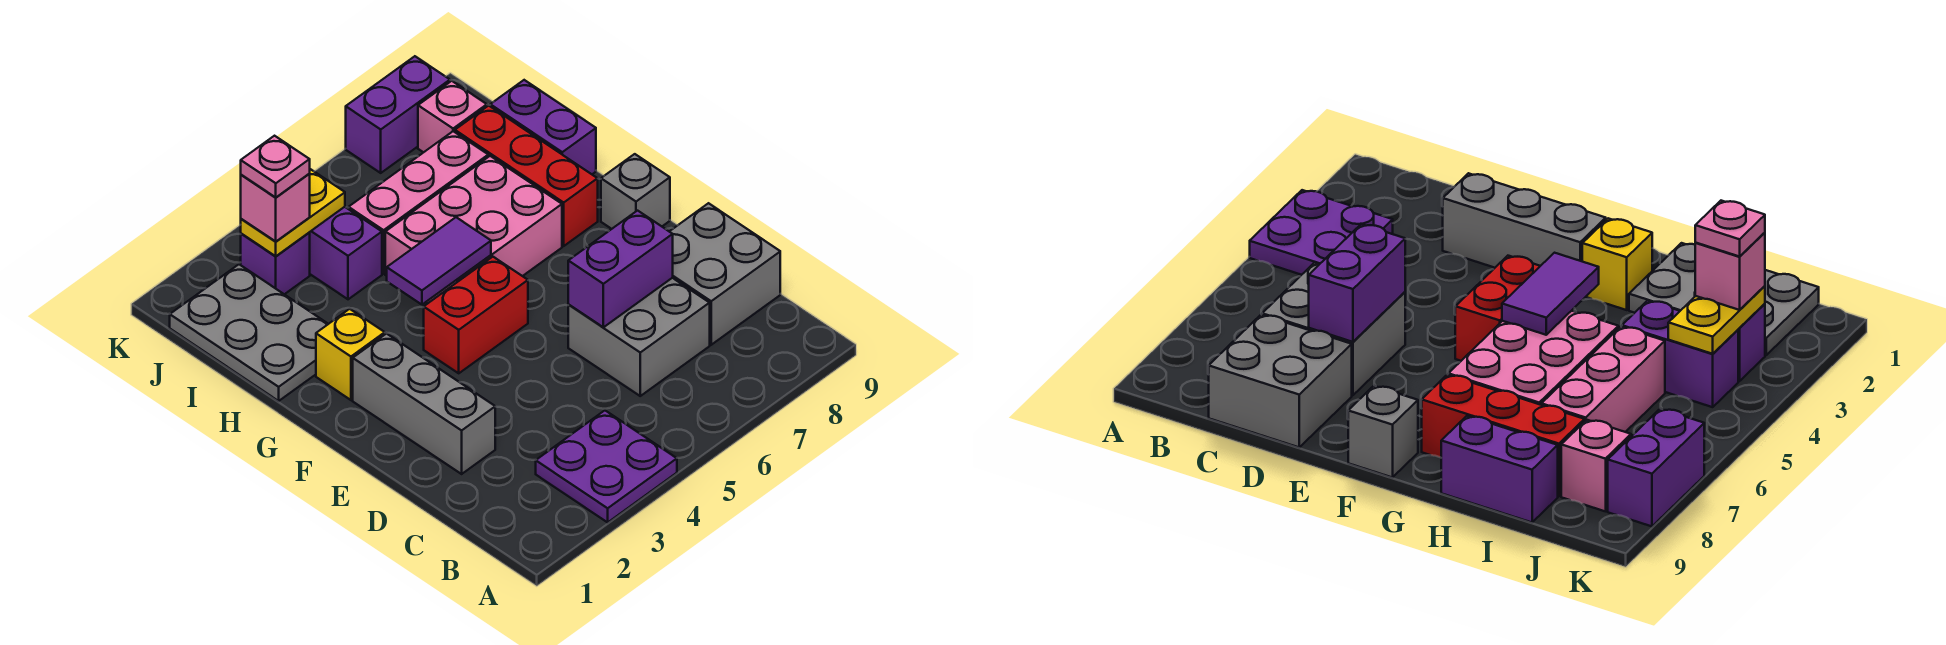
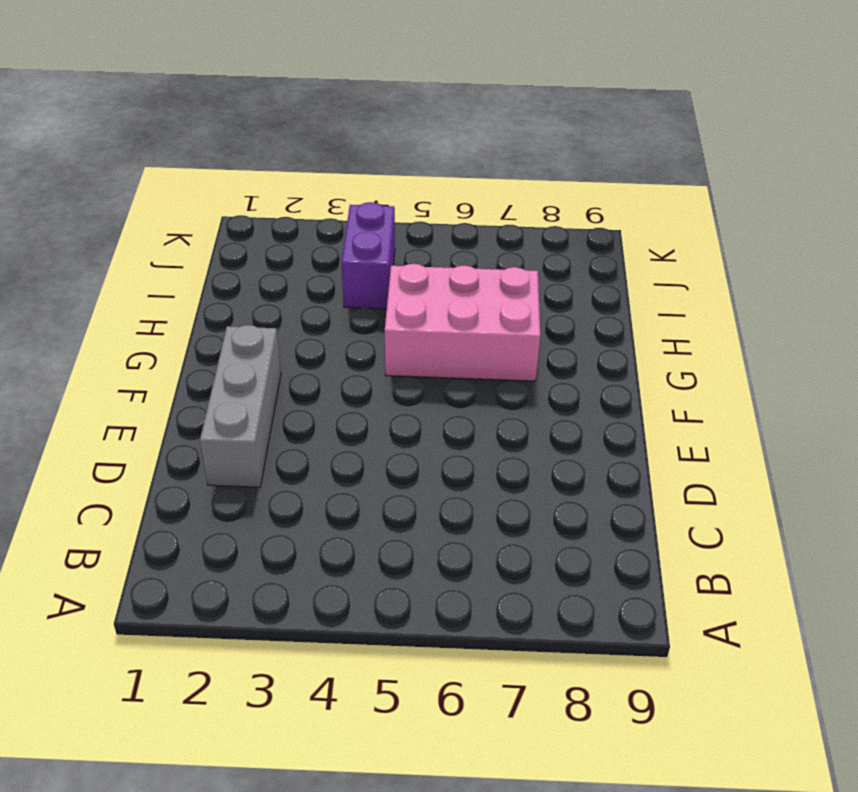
none -> purple 2x2 plate [536,411,677,522]
none -> grey 2x2 brick [568,278,710,396]
none -> grey 2x2 brick [669,203,780,345]

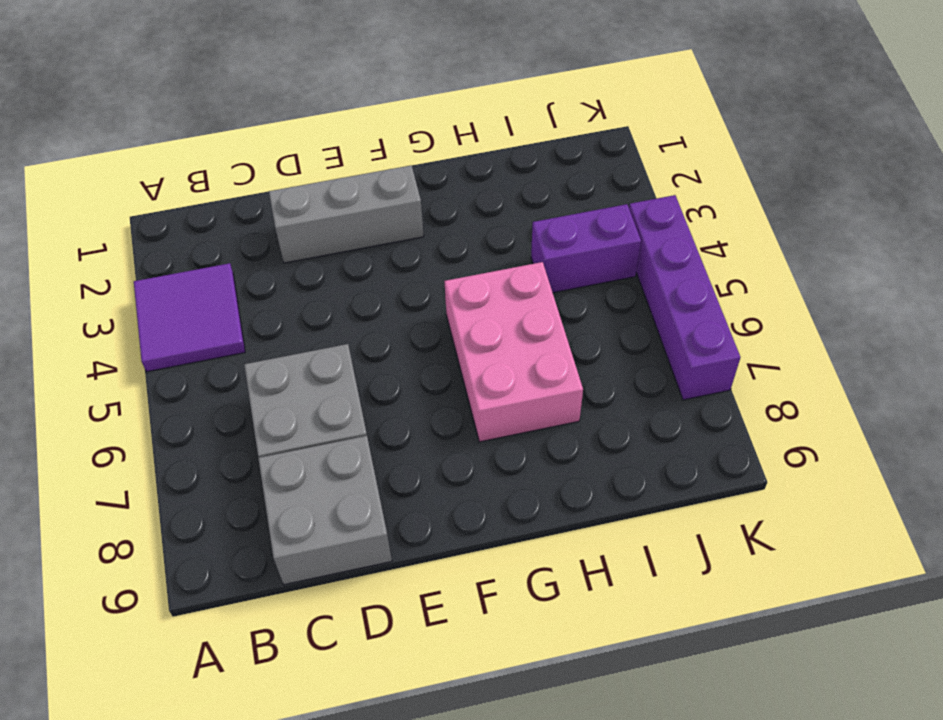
purple 2x2 tile [134,263,245,372] -> purple 2x2 plate [536,411,677,522]
purple 1x4 brick [629,195,740,400] -> purple 1x2 brick [346,56,450,173]
none -> red 1x2 brick [424,257,528,373]
none -> grey 1x1 brick [601,154,670,229]
none -> yellow 1x1 brick [316,309,385,400]

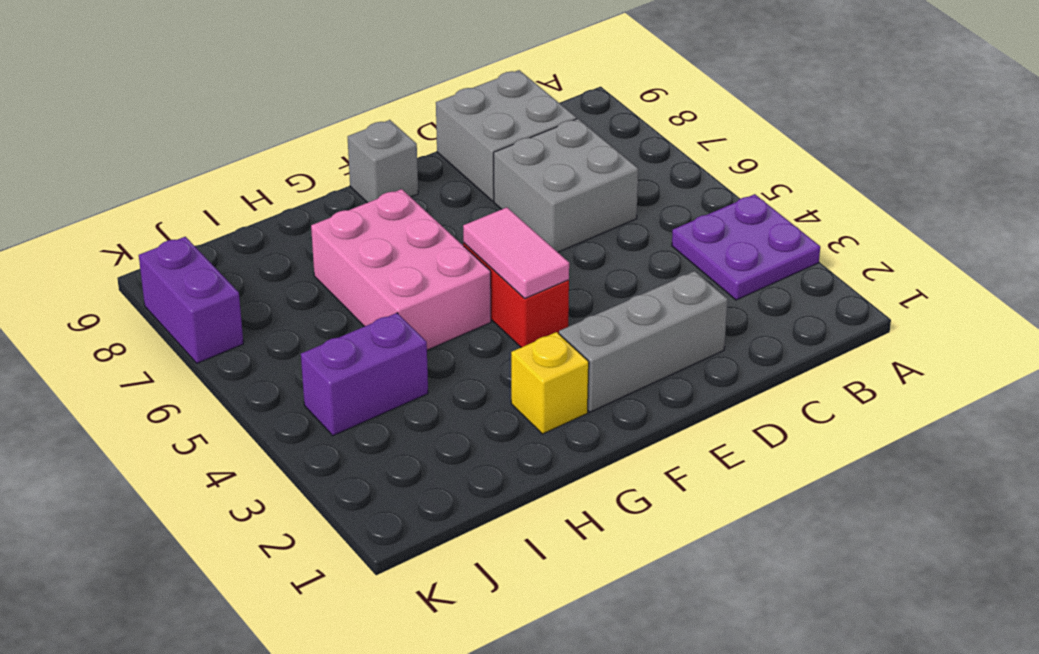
pink 1x2 tile [463,207,569,298] -> none
none -> red 1x3 brick [455,106,598,246]
none -> grey 2x3 plate [170,264,328,401]
none -> purple 1x2 brick [490,80,596,174]

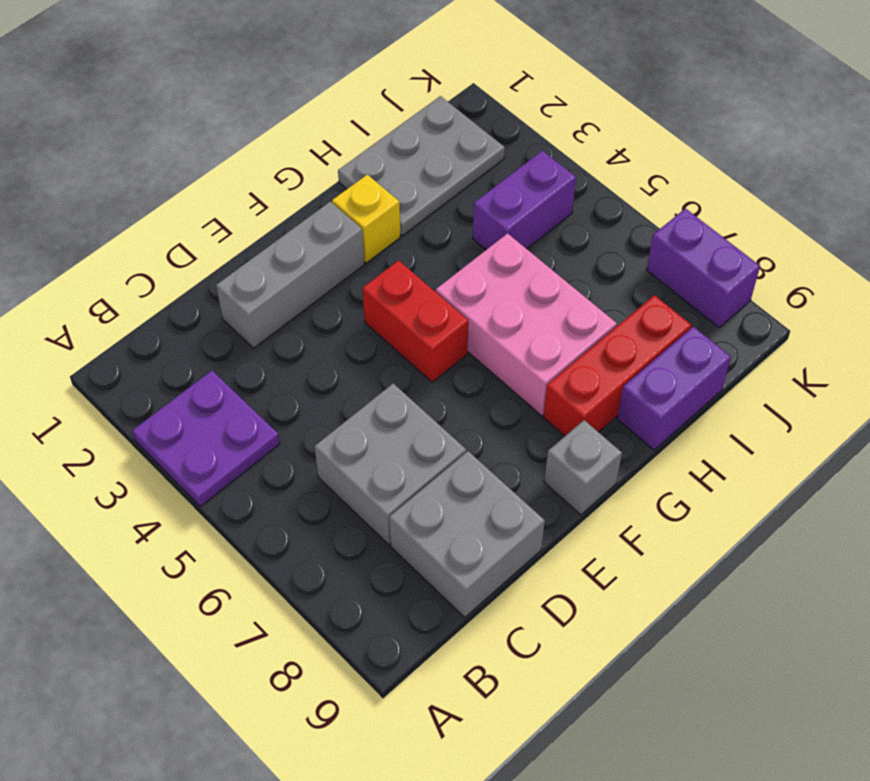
none -> pink 1x3 brick [349,131,488,274]
none -> purple 1x1 brick [241,233,310,294]
none -> pink 1x1 brick [418,81,487,152]

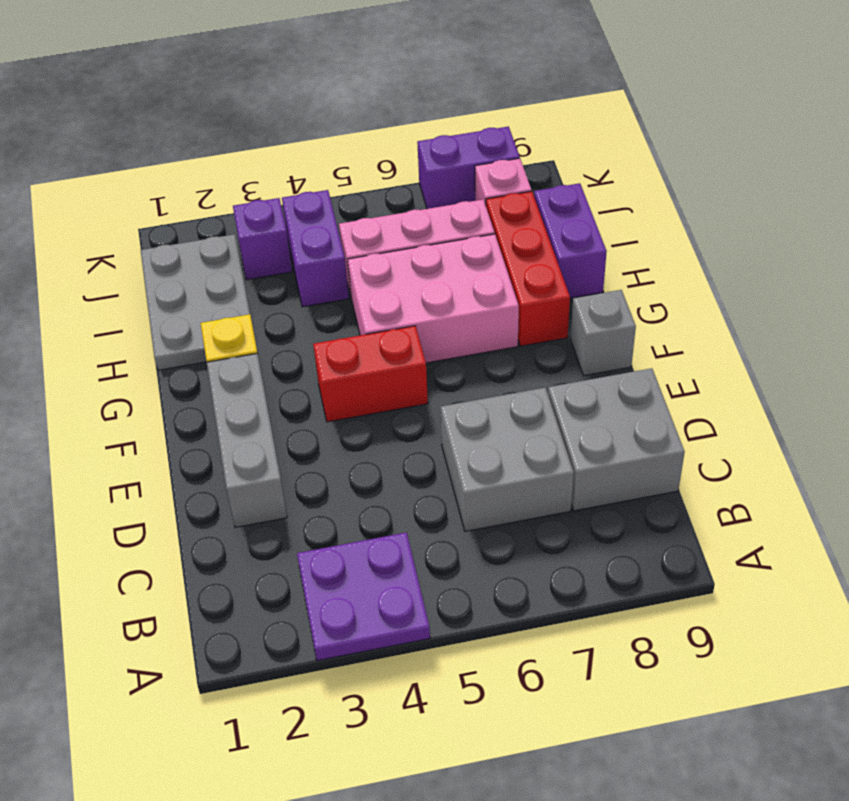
none -> purple 1x2 brick [568,211,673,327]
none -> purple 1x2 tile [387,217,491,305]
none -> yellow 1x2 plate [241,169,345,256]

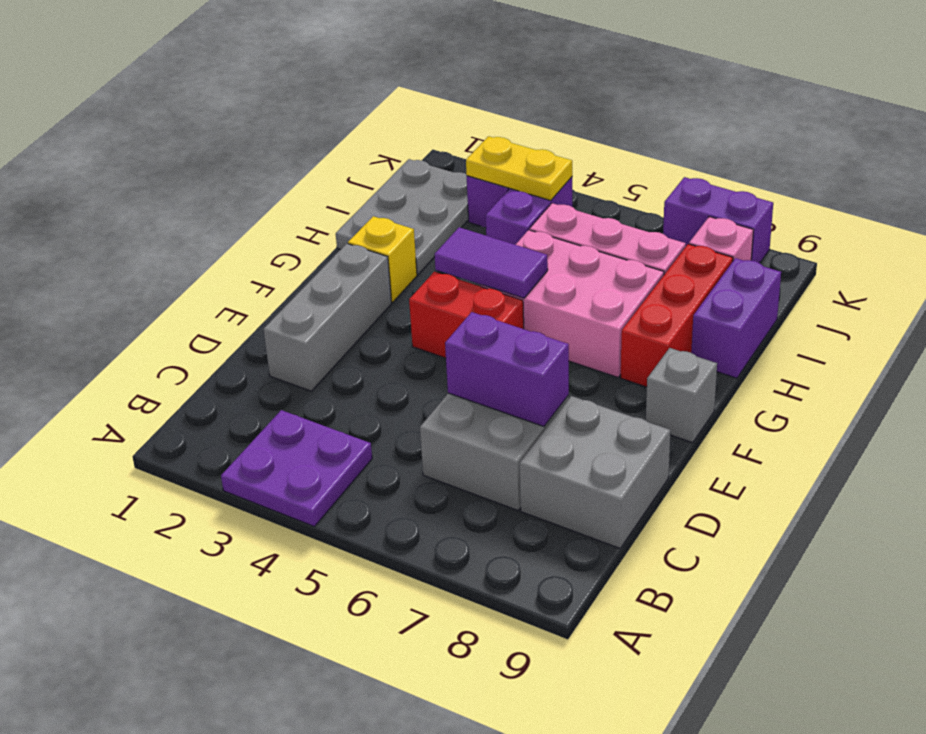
none -> pink 1x1 brick [241,174,310,242]
none -> pink 1x1 plate [241,136,310,198]

